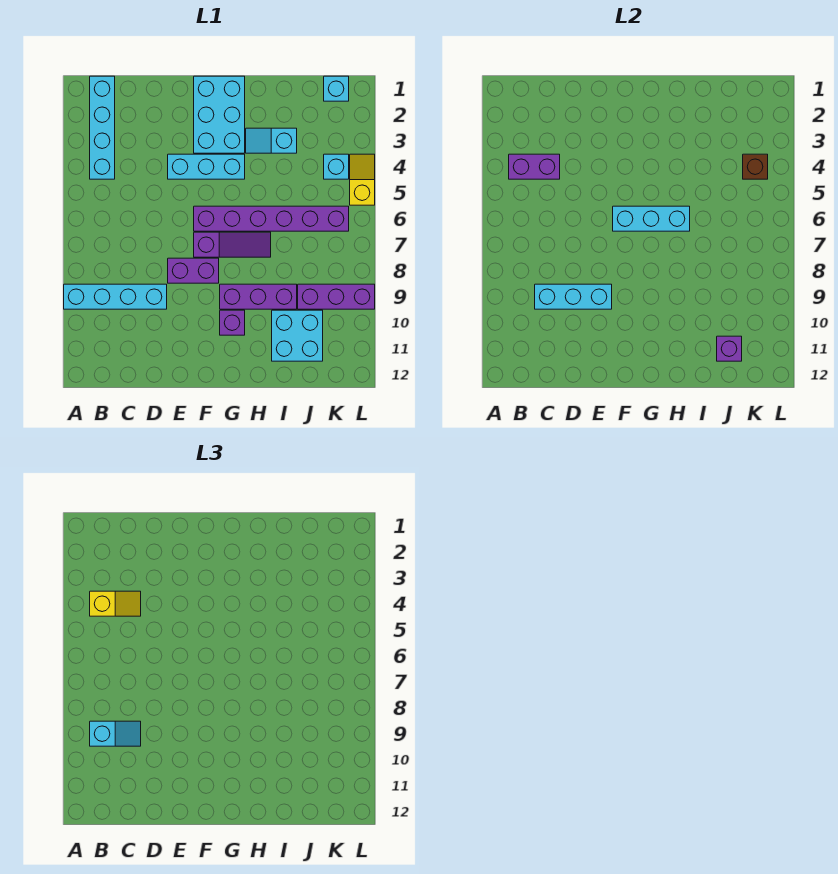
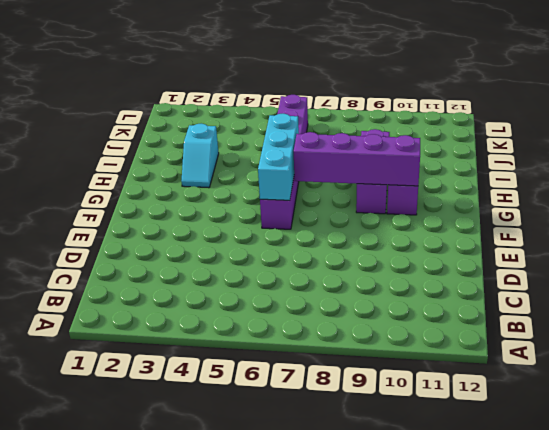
purple 1x4 brick [294,132,420,186] -> none
none -> cyan 1x4 brick [64,284,167,309]
none -> cyan 1x4 brick [90,76,115,179]
none -> cyan 1x3 brick [168,154,245,179]

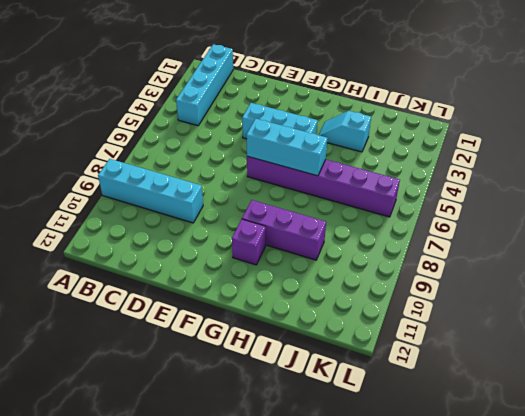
none -> purple 1x2 brick [168,258,219,283]
none -> cyan 2x3 brick [194,76,245,153]
none -> purple 1x3 slope [194,232,271,257]

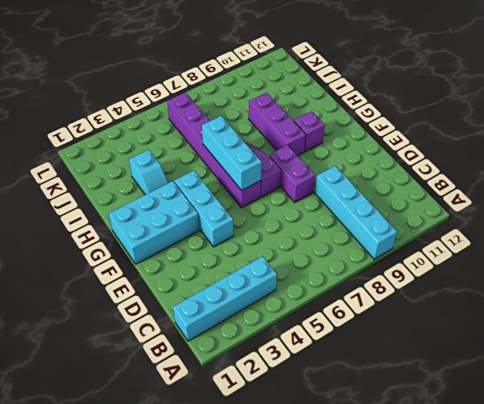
none -> cyan 2x2 brick [272,310,323,361]
none -> purple 1x3 brick [298,284,375,309]
none -> cyan 1x1 brick [324,76,349,101]

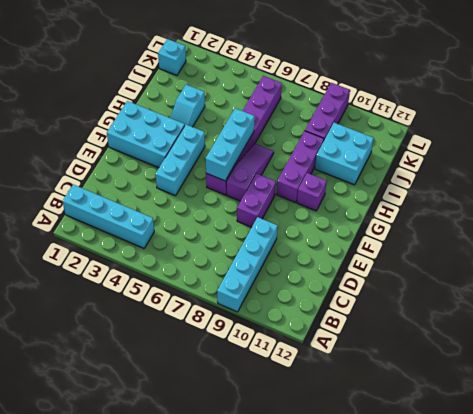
none -> cyan 1x1 brick [324,154,349,179]
none -> yellow 1x2 slope [350,154,375,205]
none -> purple 1x2 brick [509,154,560,179]

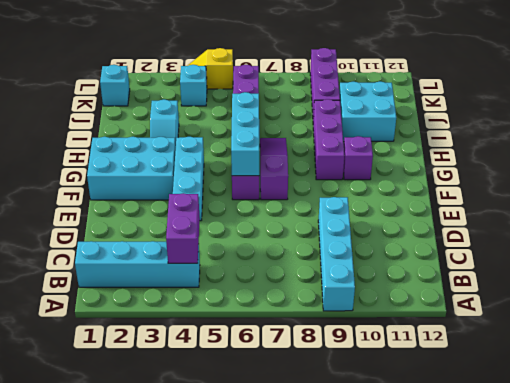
none -> purple 1x2 brick [168,258,219,283]
none -> cyan 1x3 brick [535,284,612,309]
none -> purple 1x1 brick [717,336,742,361]

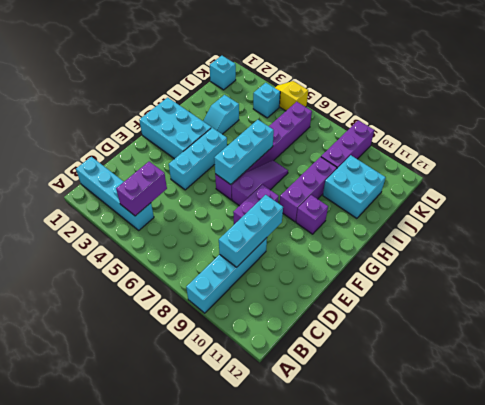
none -> purple 1x1 brick [717,336,742,361]
none -> brown 1x1 brick [743,154,768,179]
none -> yellow 1x2 slope [90,591,141,616]

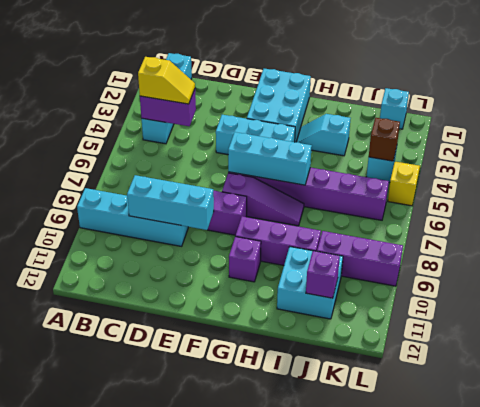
none -> cyan 1x2 slope [90,721,141,746]

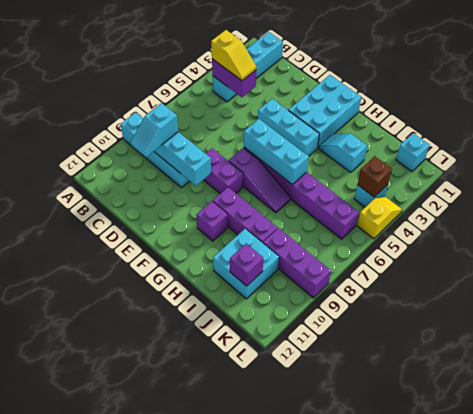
cyan 1x2 slope [131,103,178,158] -> cyan 1x2 slope turned to [90,721,141,746]

